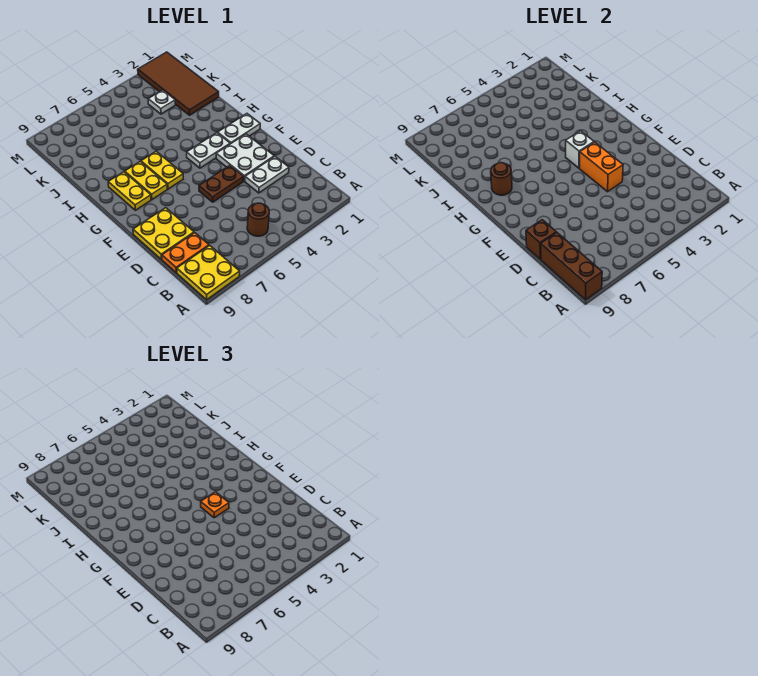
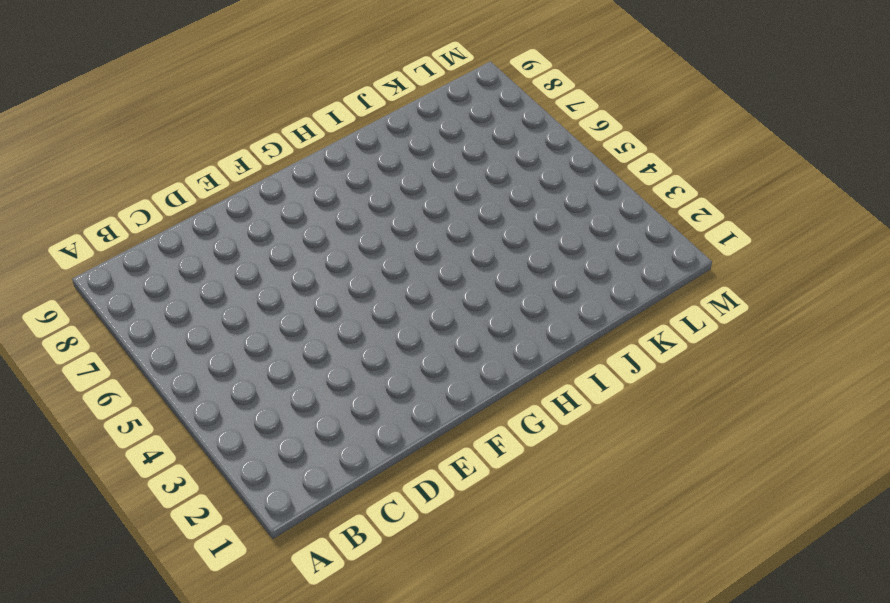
none -> yellow 2x2 plate [177,246,240,300]
none -> brown 1x1 round brick [247,203,269,236]
none -> orange 1x2 plate [162,233,209,273]

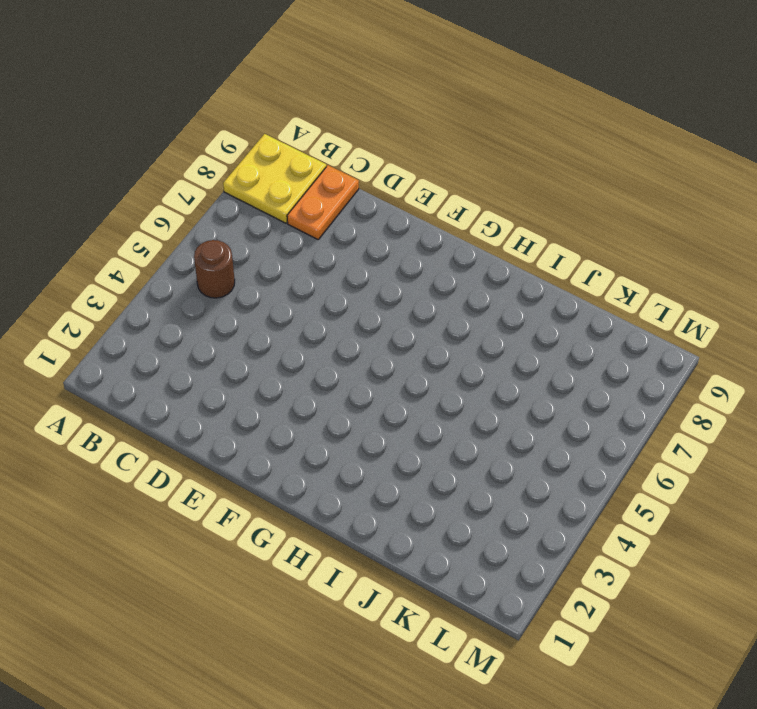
none -> white 1x2 plate [245,157,289,193]
none -> yellow 2x2 plate [133,208,194,259]
none -> white 2x2 plate [216,134,274,181]

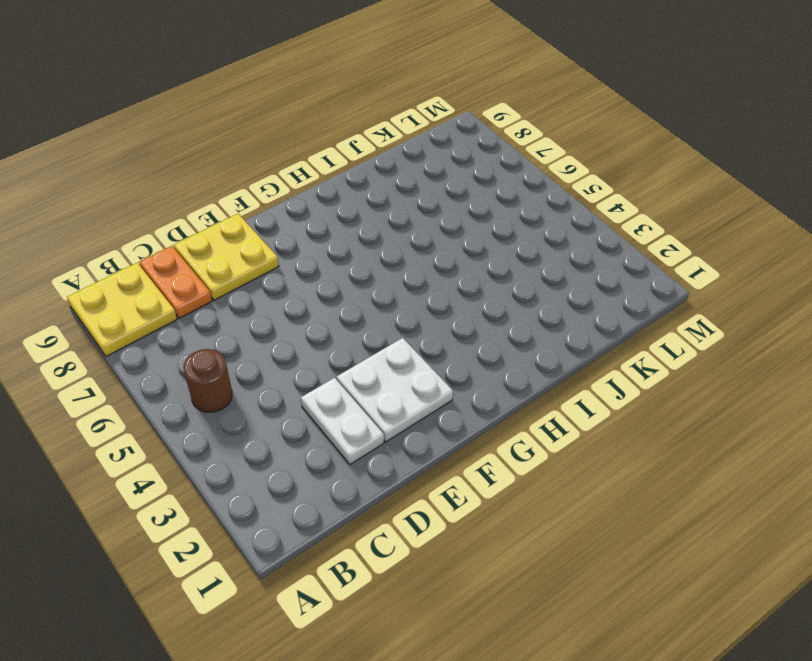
none -> brown 1x2 plate [199,165,244,202]
none -> white 1x2 plate [218,114,260,144]
none -> white 1x2 plate [187,133,230,168]

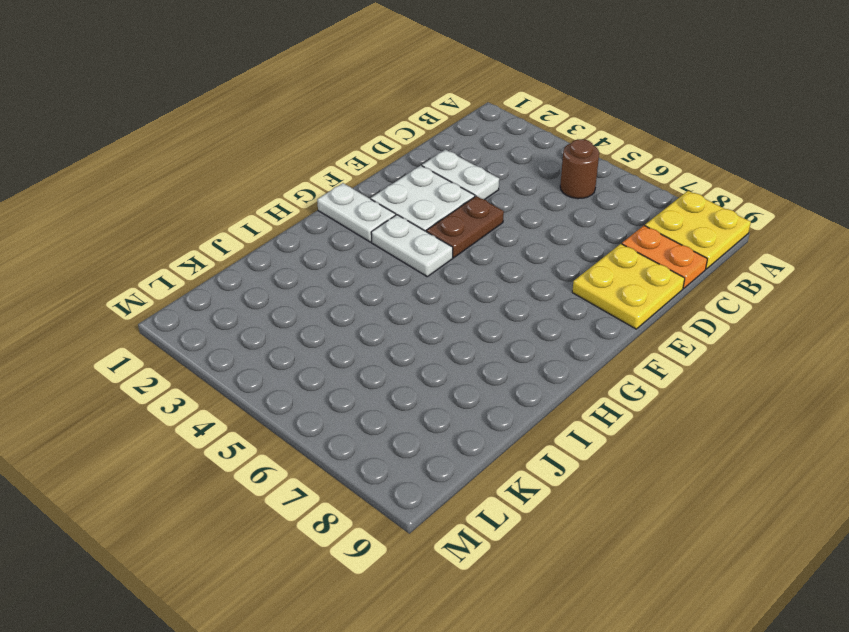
brown 1x2 plate [426,196,504,258] -> brown 1x2 plate turned to [199,165,244,202]
none -> yellow 1x2 plate [141,151,183,189]
none -> yellow 1x2 plate [125,162,167,199]
none -> yellow 1x2 plate [108,172,151,210]

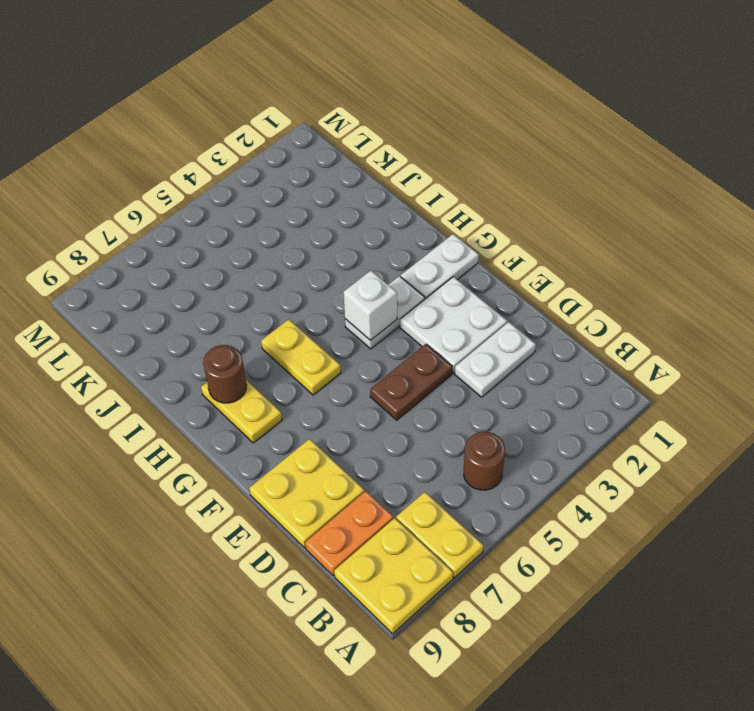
yellow 1x2 plate [396,492,483,578] -> yellow 1x2 plate moved to [125,162,167,199]
none -> brown 2x4 tile [138,52,219,115]
none -> white 1x1 plate [148,90,175,114]
none -> brown 1x3 brick [541,233,602,300]

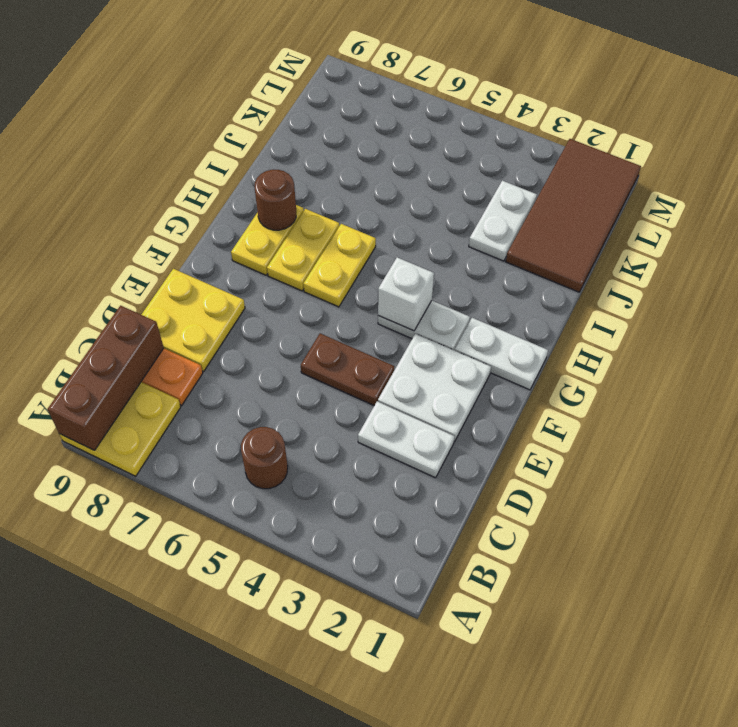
white 1x2 plate [469,181,537,261] -> white 1x1 plate [148,90,175,114]
none -> brown 1x1 brick [526,220,556,259]
none -> orange 1x2 brick [580,142,623,192]
none -> orange 1x1 plate [201,492,229,518]

